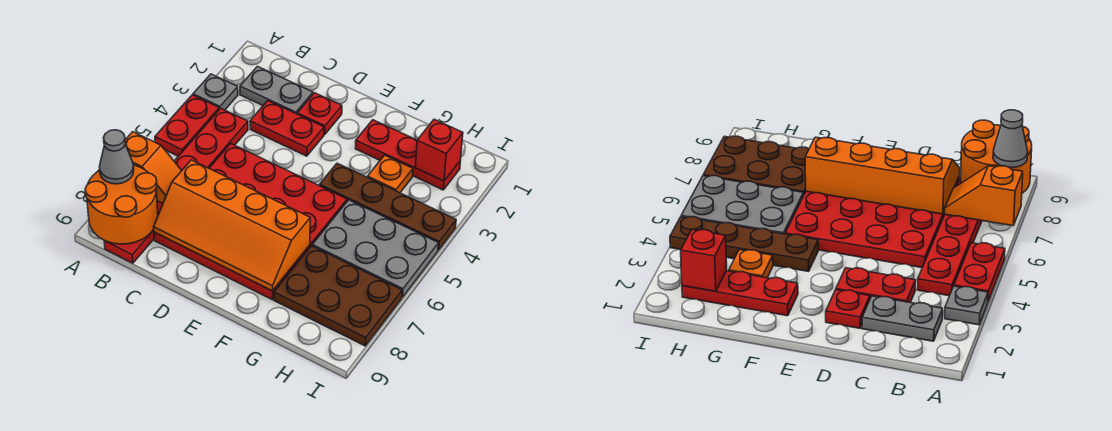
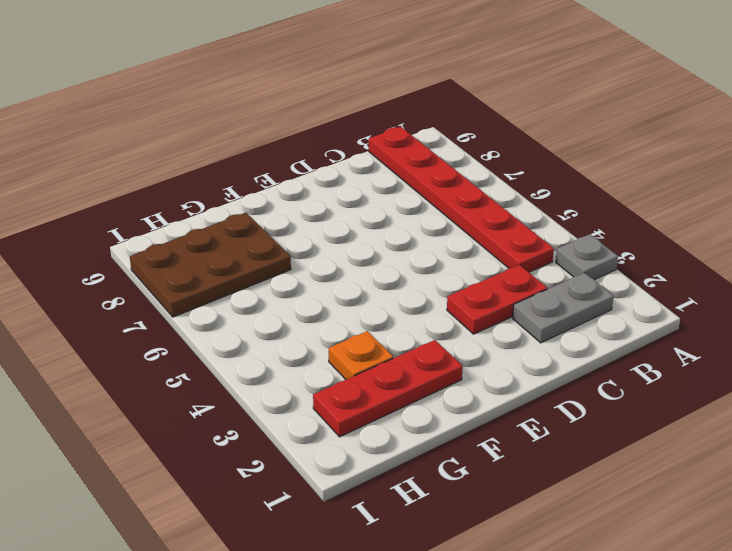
none -> red 1x2 plate [155,95,219,156]
none -> red 4x4 plate [154,144,347,300]
none -> red 1x1 plate [297,93,342,135]

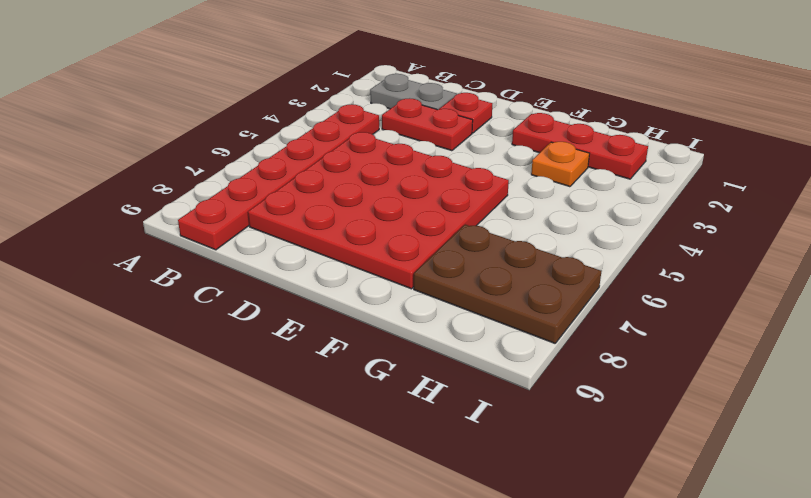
none -> grey 1x1 plate [193,74,238,110]
none -> red 1x2 plate [155,95,219,156]
none -> brown 1x4 plate [319,163,456,250]

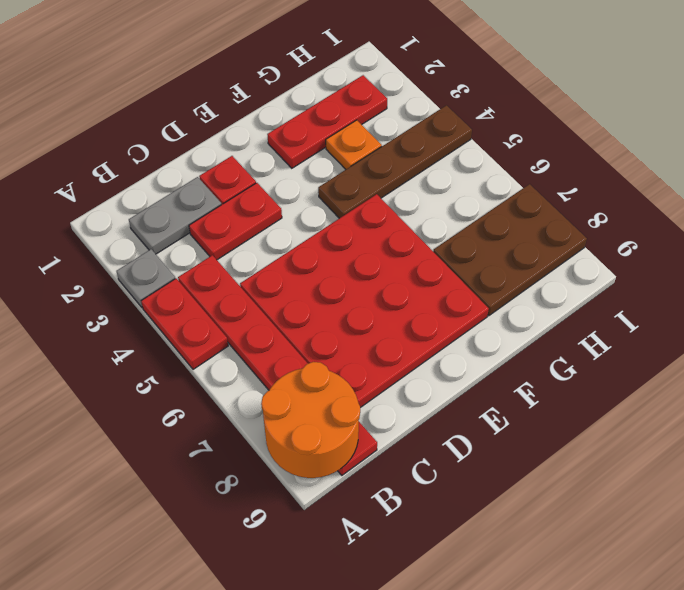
none -> grey 2x3 plate [312,200,438,297]
none -> orange 1x2 slope [125,132,182,203]
none -> orange 2x4 slope [154,160,310,291]

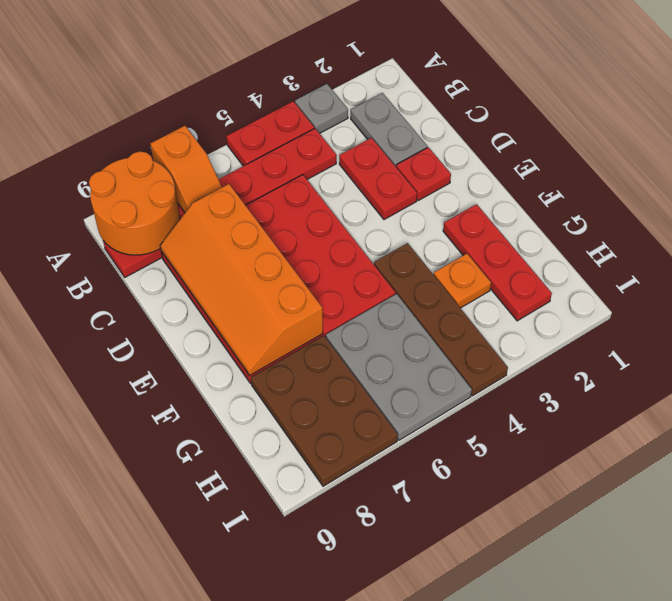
none -> red 1x1 brick [415,119,463,181]
none -> grey 1x1 cone [99,130,134,184]

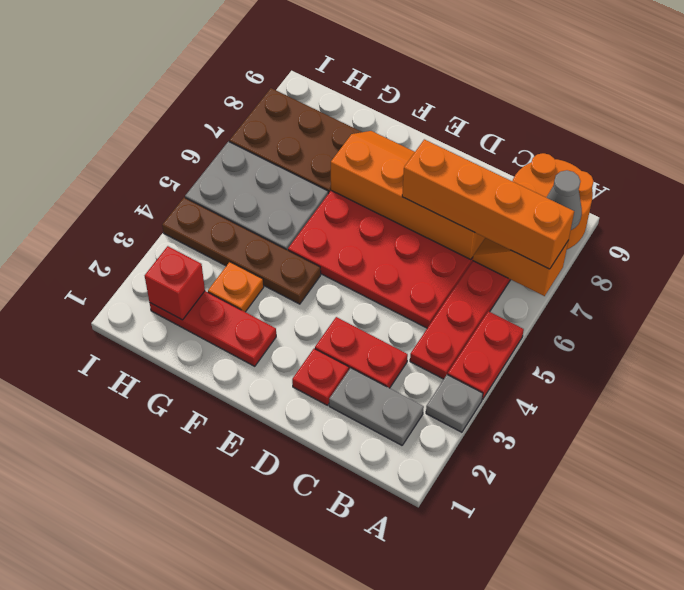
orange 1x4 brick [402,139,574,269] -> none

